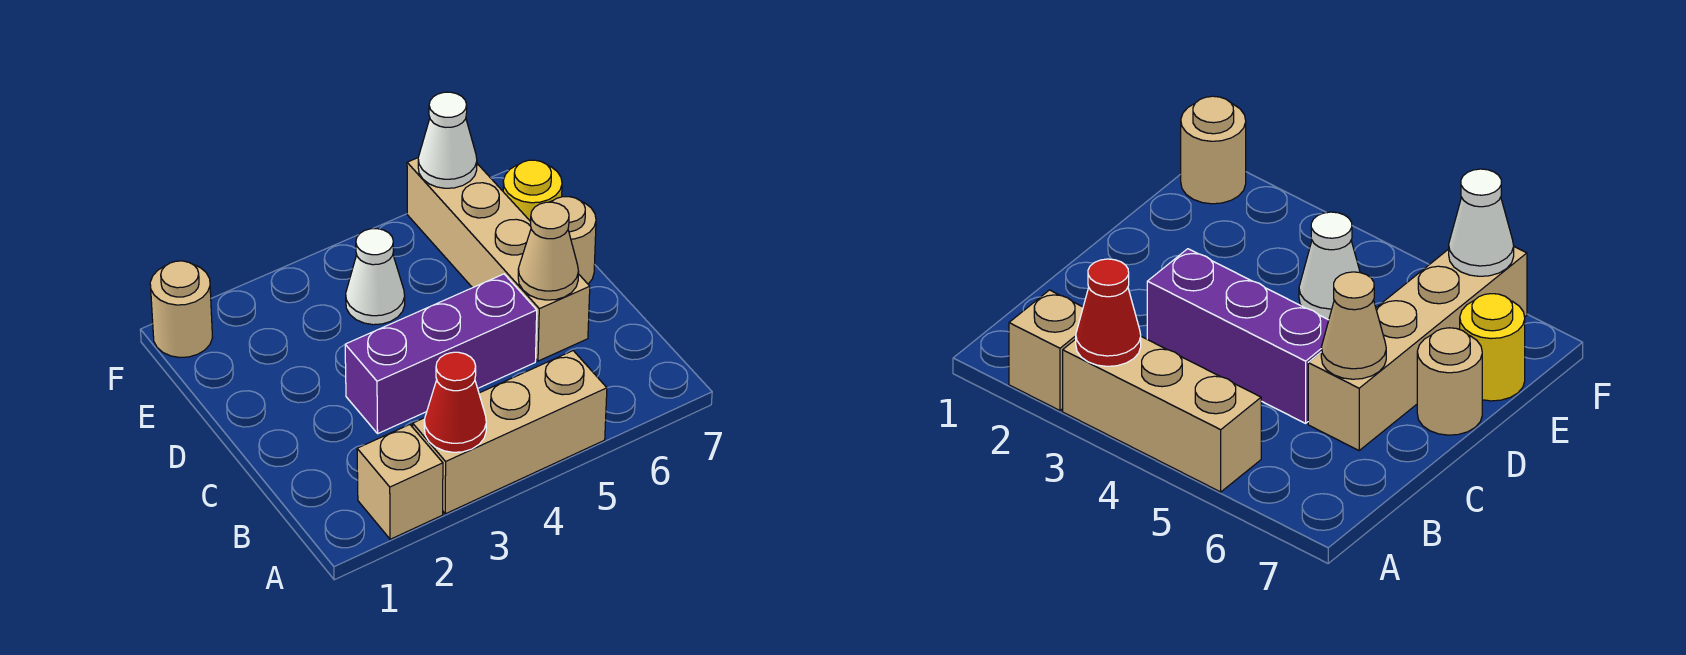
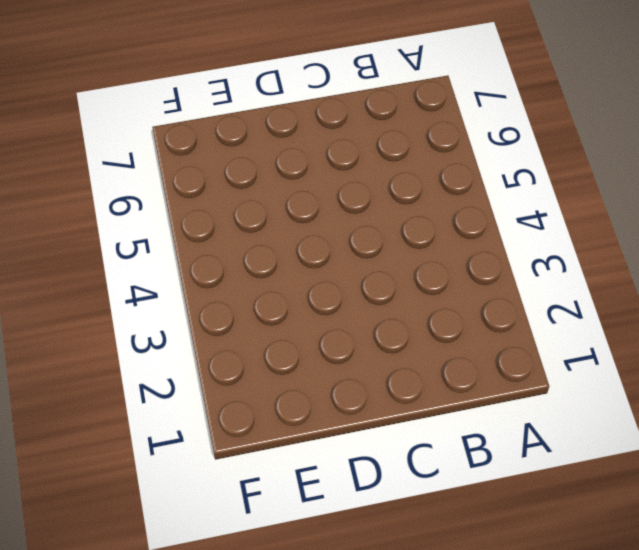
none -> tan 1x1 brick [357,425,443,539]
none -> tan 1x3 brick [413,351,607,514]

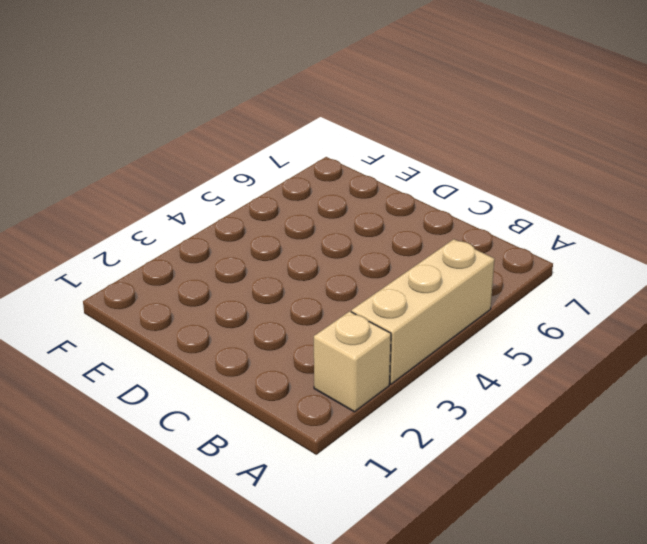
none -> purple 1x3 brick [345,274,537,433]
none -> tan 1x4 brick [407,158,590,361]

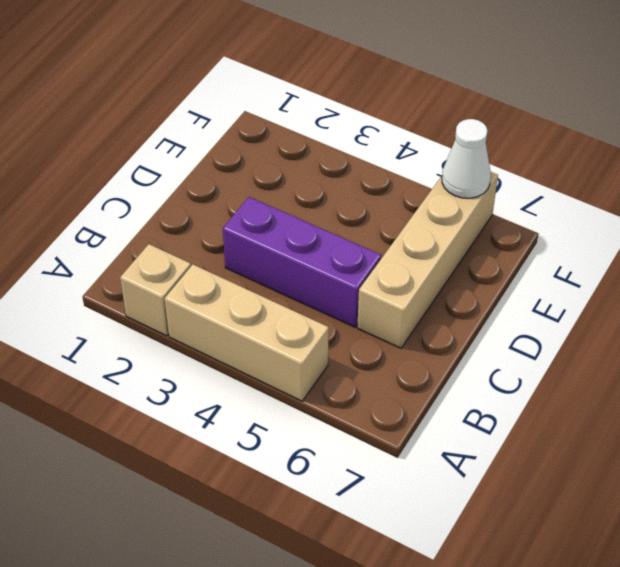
none -> tan 1x1 round brick [550,197,596,284]
none -> white 1x1 cone [346,229,405,325]

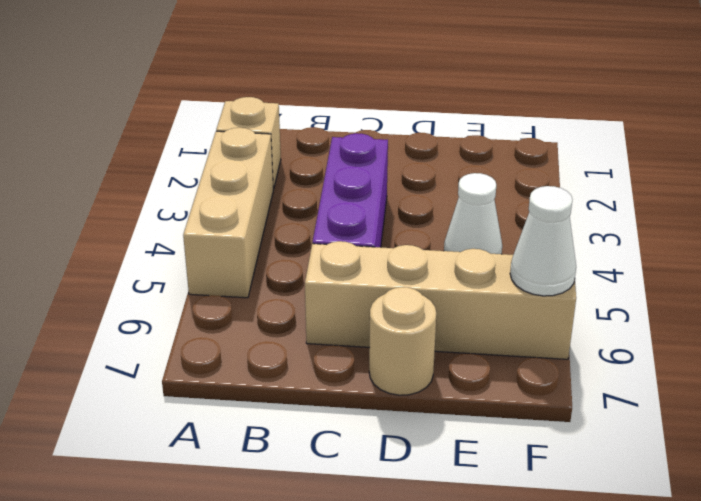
none -> yellow 1x1 round brick [503,160,562,222]
none -> tan 1x1 round brick [150,261,213,357]

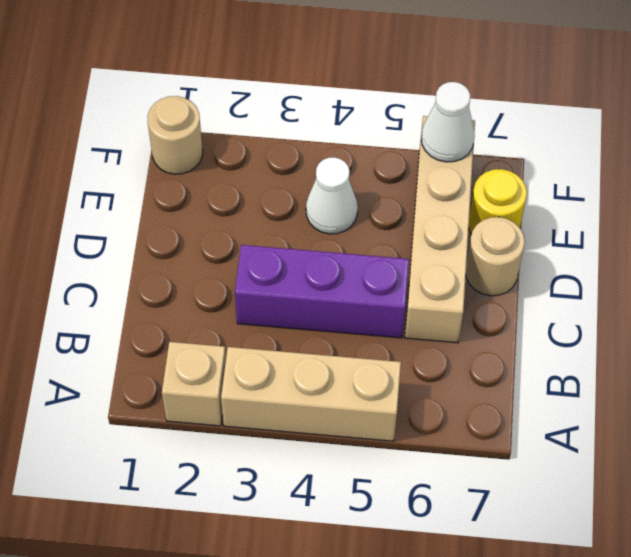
none -> red 1x1 cone [424,352,486,452]
none -> tan 1x1 cone [518,202,579,300]

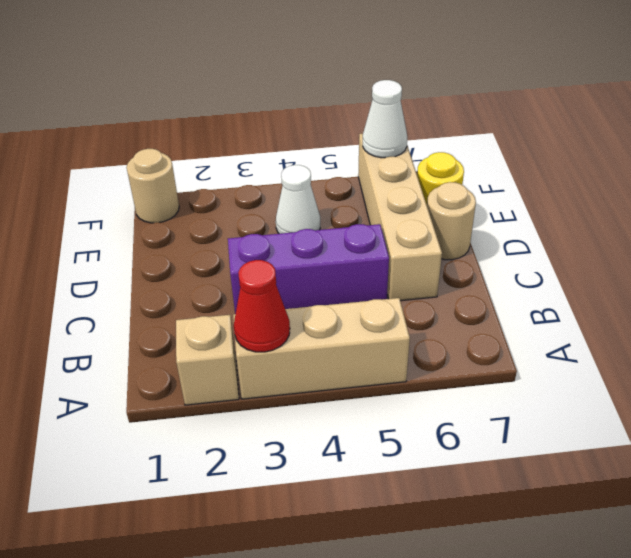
none -> tan 1x1 cone [518,202,579,300]

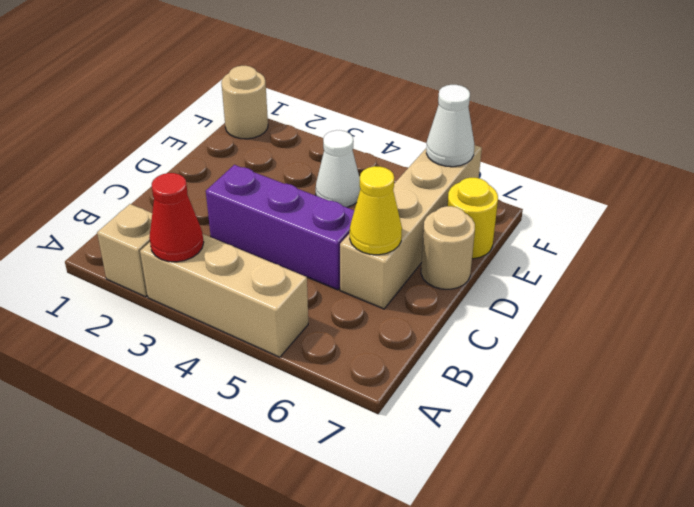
yellow 1x1 cone [350,166,402,255] -> tan 1x1 cone [518,202,579,300]

